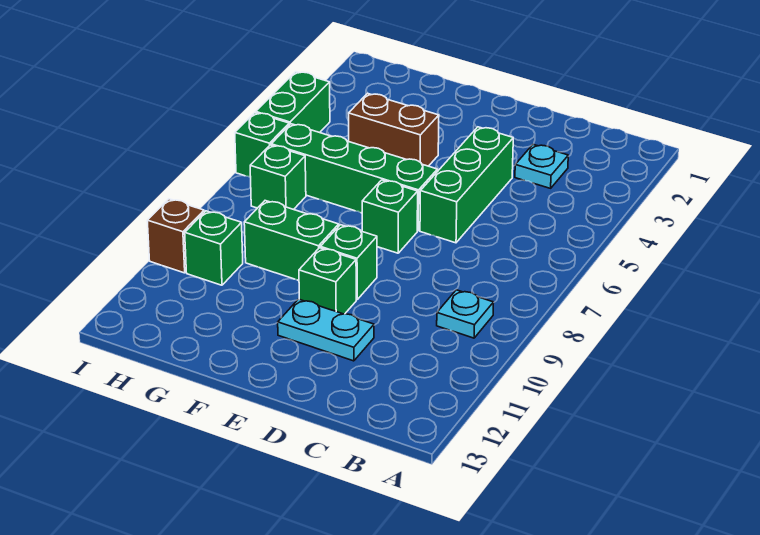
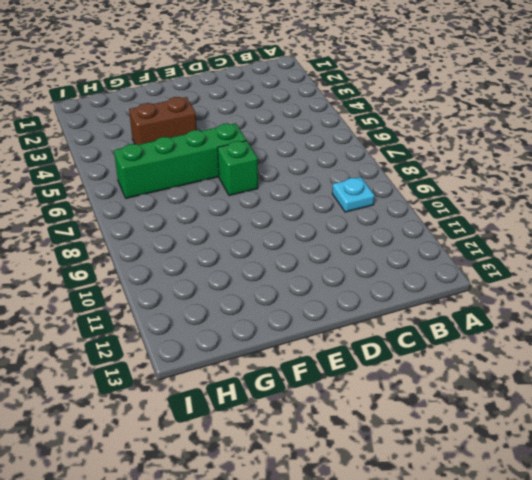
none -> cyan 1x1 plate [515,145,568,188]
none -> green 1x3 brick [420,127,513,243]
none -> cyan 1x2 plate [278,299,374,361]

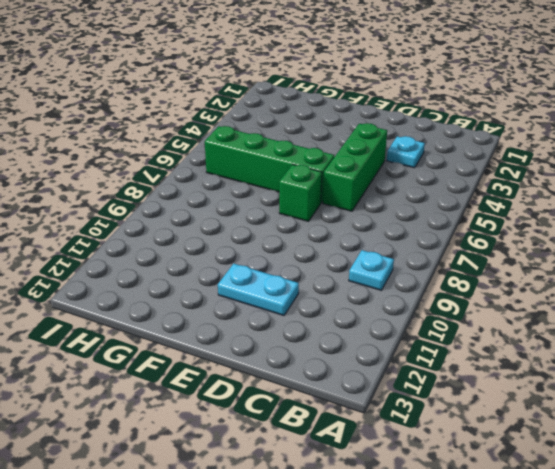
none -> green 1x1 brick [320,225,377,300]
none -> green 1x1 brick [299,248,356,314]
none -> brown 1x2 brick [349,93,439,166]

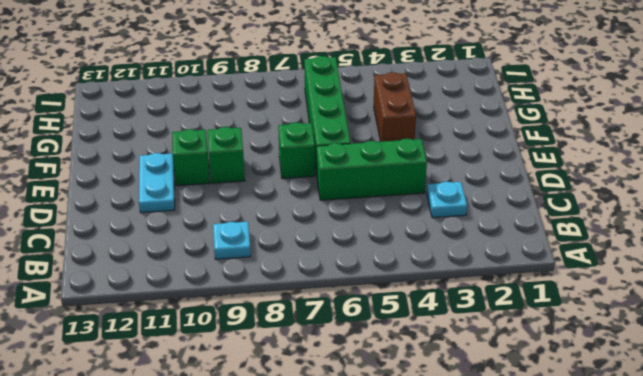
none -> green 1x2 brick [244,201,339,280]
none -> green 1x1 brick [250,145,306,210]
none -> green 1x1 brick [185,211,243,285]

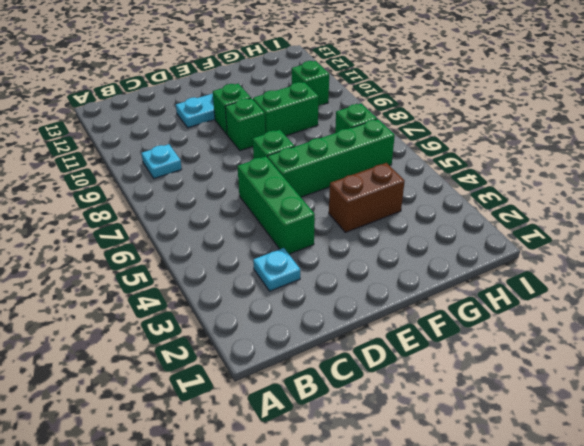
none -> green 1x2 brick [256,72,330,133]
none -> green 1x1 brick [235,113,289,178]
none -> brown 1x1 brick [147,199,204,273]

